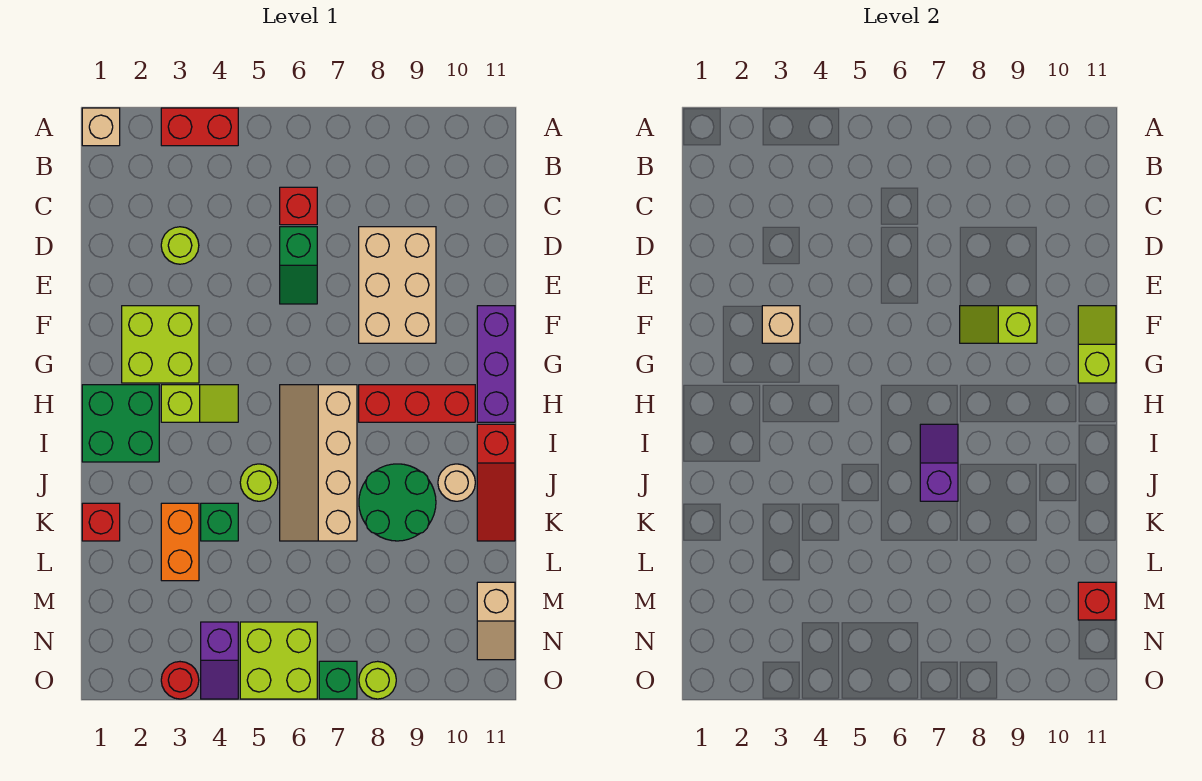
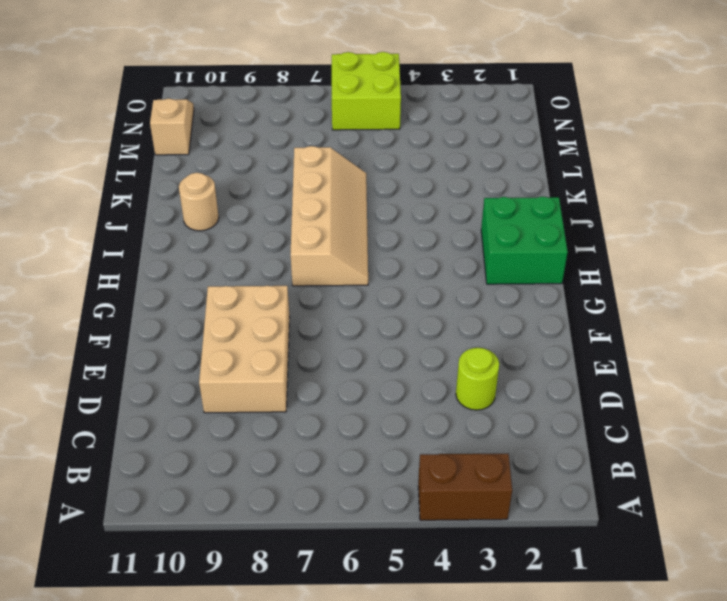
brown 1x2 brick [418,453,512,520] -> red 1x2 brick [161,108,238,146]
none -> tan 1x1 brick [82,108,120,146]
none -> red 1x1 brick [280,187,317,225]
none -> green 1x2 slope [280,227,317,304]
none -> lime 2x2 brick [122,306,199,383]

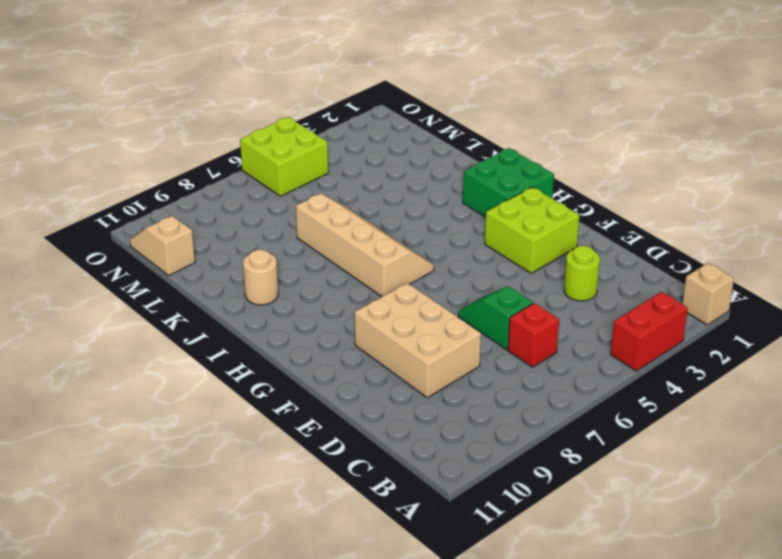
none -> purple 1x3 brick [477,306,515,422]
none -> lime 1x2 slope [161,385,238,422]
none -> red 1x3 brick [359,385,475,422]
none -> red 1x3 slope [477,424,515,541]

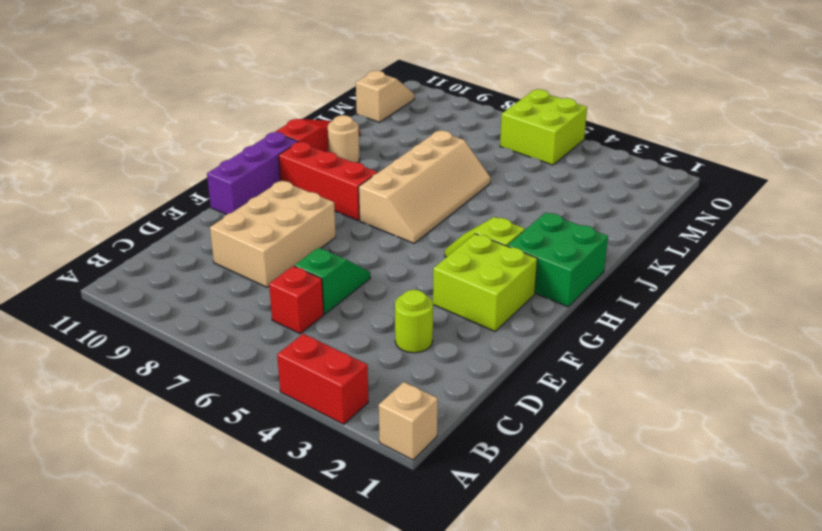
none -> lime 1x1 round brick [240,464,278,501]
none -> green 2x2 round brick [359,464,436,541]
none -> red 1x1 brick [82,503,120,541]
none -> orange 1x2 brick [161,503,199,581]

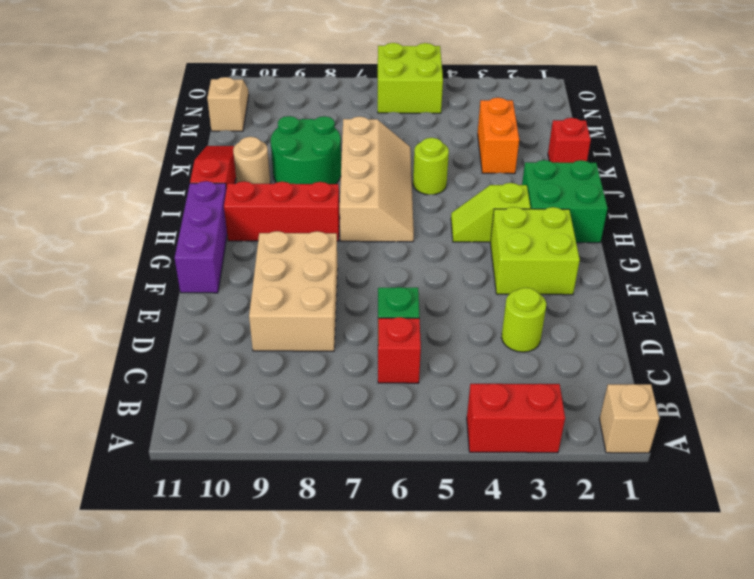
none -> green 1x1 brick [201,503,238,541]
none -> purple 1x2 slope [201,622,238,699]
none -> red 1x1 round brick [161,662,199,699]
none -> green 1x1 brick [319,661,357,699]

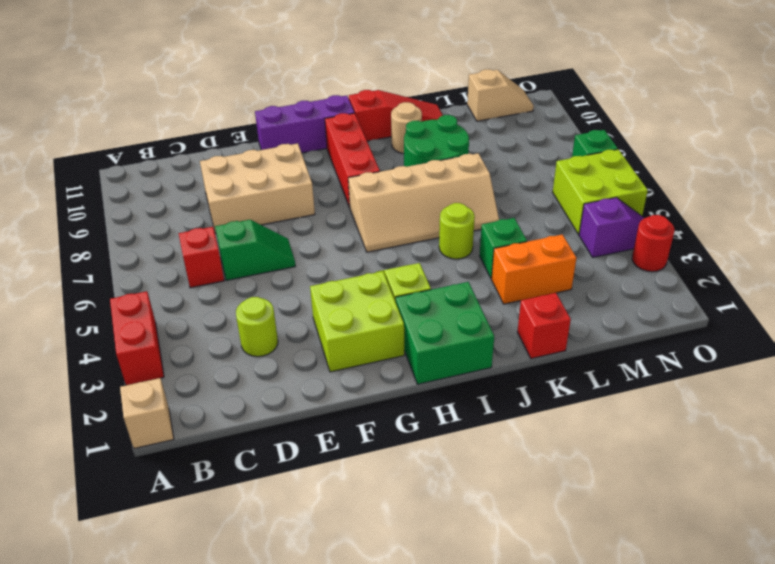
none -> lime 1x1 round brick [359,661,396,699]
none -> tan 1x1 brick [762,306,800,343]
none -> lime 1x2 slope [960,306,1037,343]
none -> lime 1x2 slope [1078,306,1116,383]

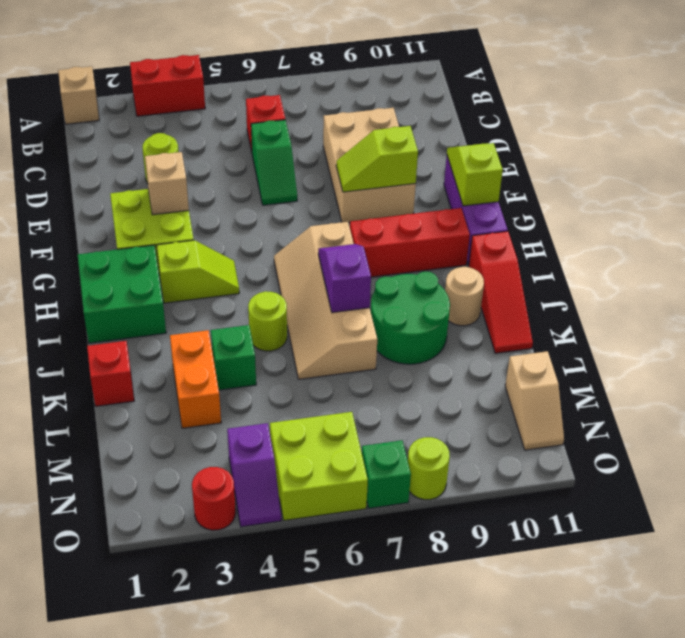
none -> red 1x1 brick [1078,582,1116,620]

